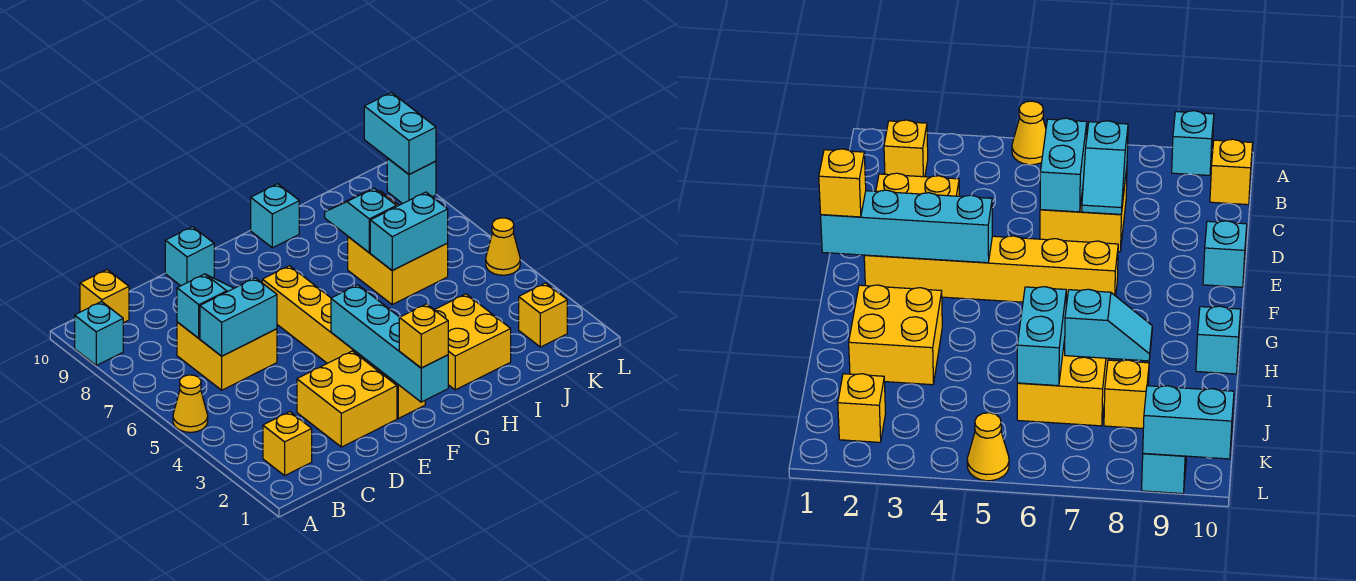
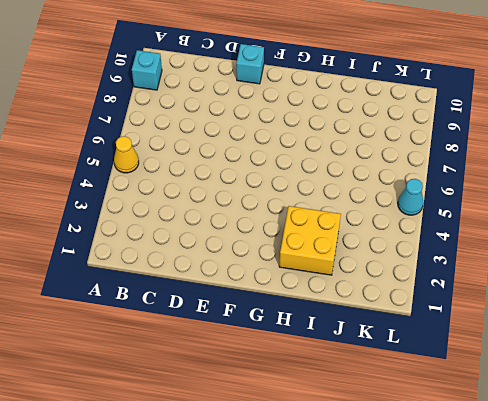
cyan 1x1 cone [398,179,423,215] -> yellow 1x1 cone [486,218,520,275]
none -> yellow 1x1 brick [263,412,312,475]
none -> yellow 1x1 brick [80,270,129,323]
none -> yellow 2x2 brick [177,322,277,390]

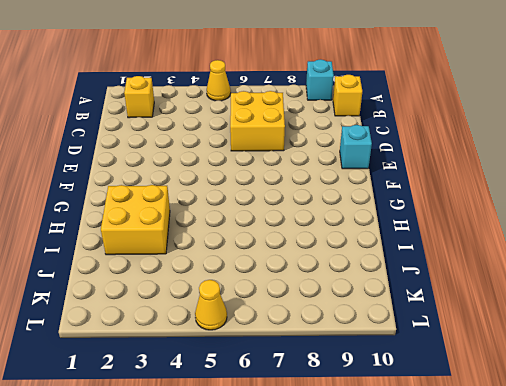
none -> yellow 2x2 brick [297,351,397,447]
none -> yellow 1x6 brick [262,266,425,418]
none -> cyan 1x1 brick [251,184,299,248]

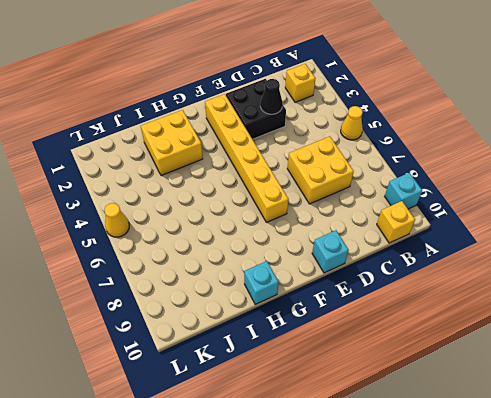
black 2x2 brick [226,79,286,139] -> yellow 2x2 brick [297,351,397,447]
black 1x1 cone [260,79,282,114] -> none
none -> yellow 2x2 brick [348,237,448,304]
none -> yellow 1x1 brick [1104,360,1149,429]
none -> yellow 1x1 brick [519,283,567,347]

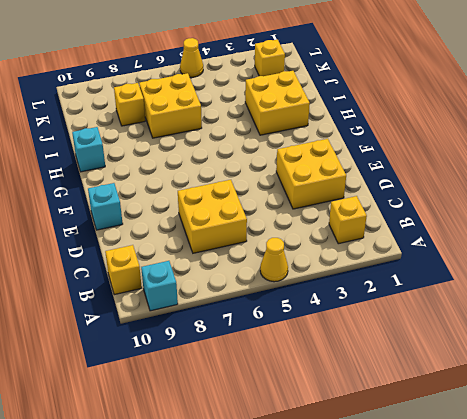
none -> yellow 1x6 brick [262,266,425,418]
none -> cyan 1x1 brick [387,158,436,204]
none -> cyan 1x2 brick [200,278,277,356]

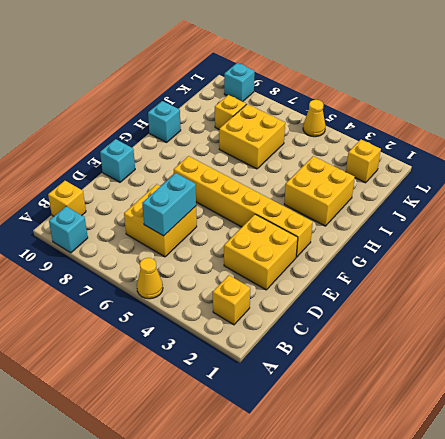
none -> cyan 1x2 slope [177,274,234,338]
none -> cyan 1x4 brick [331,285,448,402]
none -> cyan 1x2 brick [370,192,448,270]

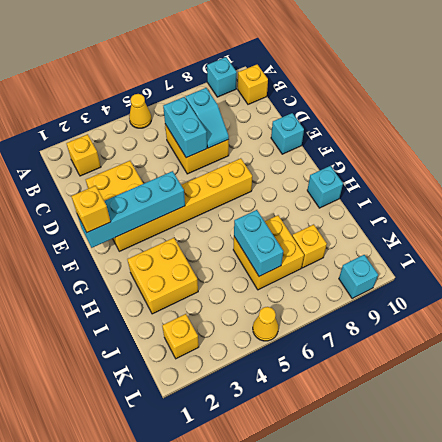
none -> cyan 1x2 slope [325,188,396,253]
none -> cyan 1x2 brick [364,93,436,174]

